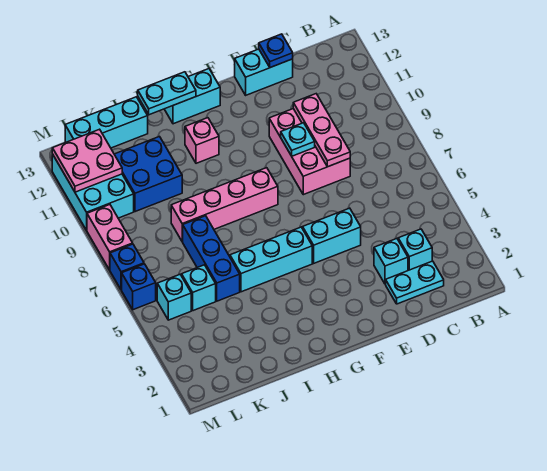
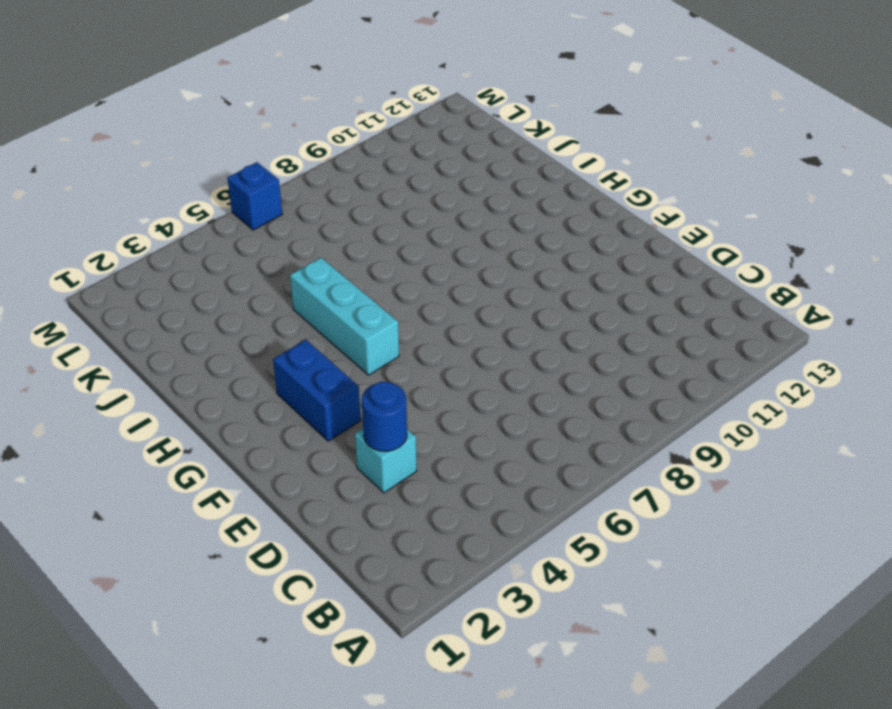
blue 1x1 round brick [362,382,407,451] -> none
blue 1x2 brick [273,340,361,441] -> none
none -> cyan 1x2 plate [386,261,444,304]
none -> cyan 1x1 brick [398,229,432,270]
none -> pink 2x3 brick [269,109,350,195]

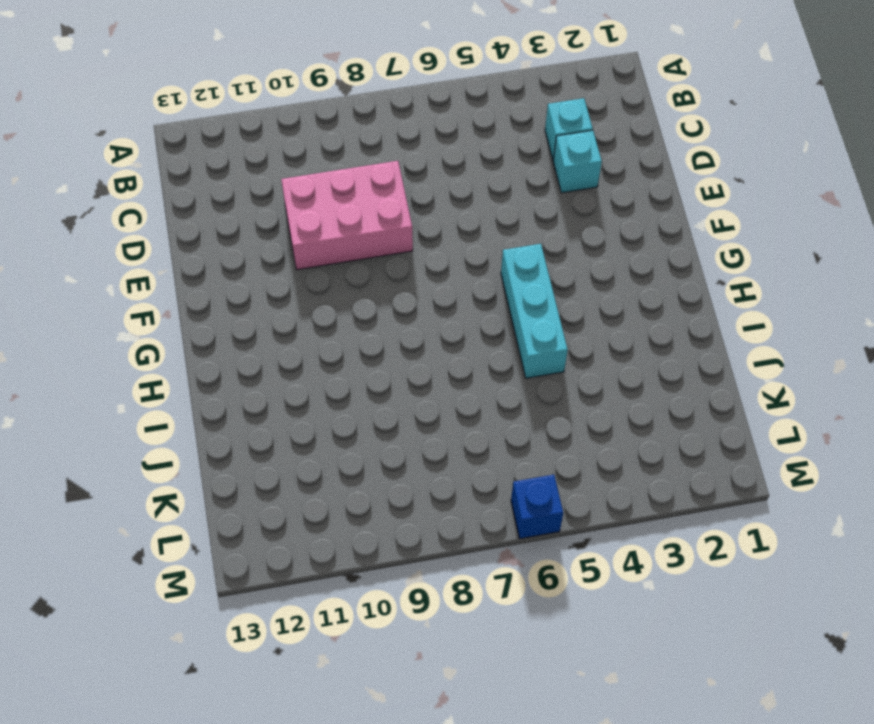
none -> cyan 1x2 plate [386,261,444,304]
none -> cyan 1x2 brick [235,49,293,95]
none -> cyan 1x2 brick [303,208,361,263]

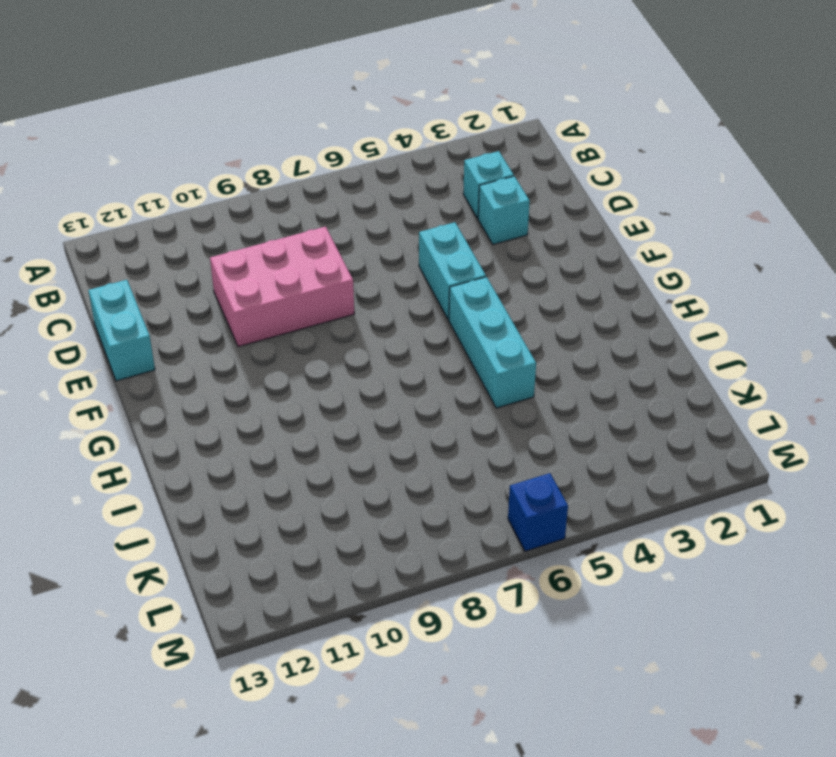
none -> cyan 1x2 plate [386,261,444,304]
none -> pink 1x4 brick [171,168,278,242]
none -> cyan 1x2 brick [165,69,220,124]

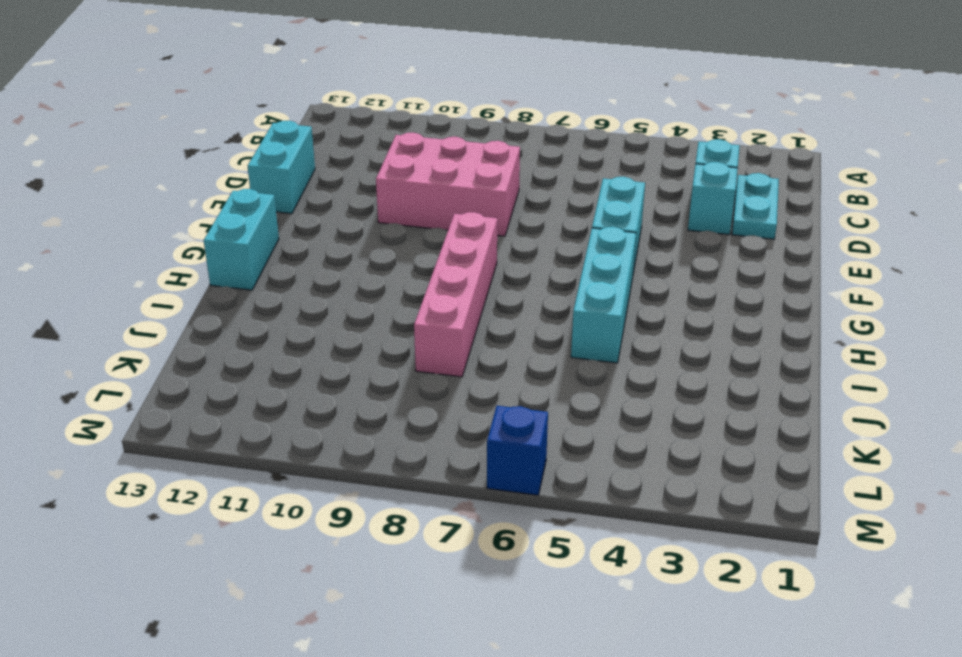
none -> pink 1x1 brick [185,118,219,163]
none -> blue 1x3 brick [183,216,240,301]
none -> blue 2x2 brick [114,137,182,212]

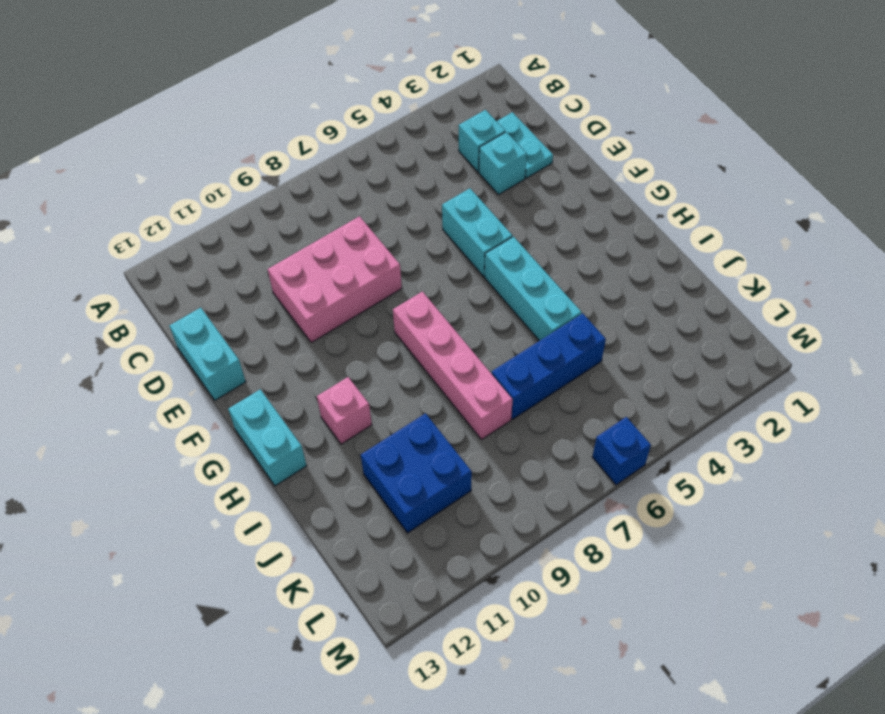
none -> cyan 1x3 brick [65,97,148,148]
none -> cyan 1x1 brick [182,265,216,311]
none -> cyan 1x1 brick [157,274,191,320]

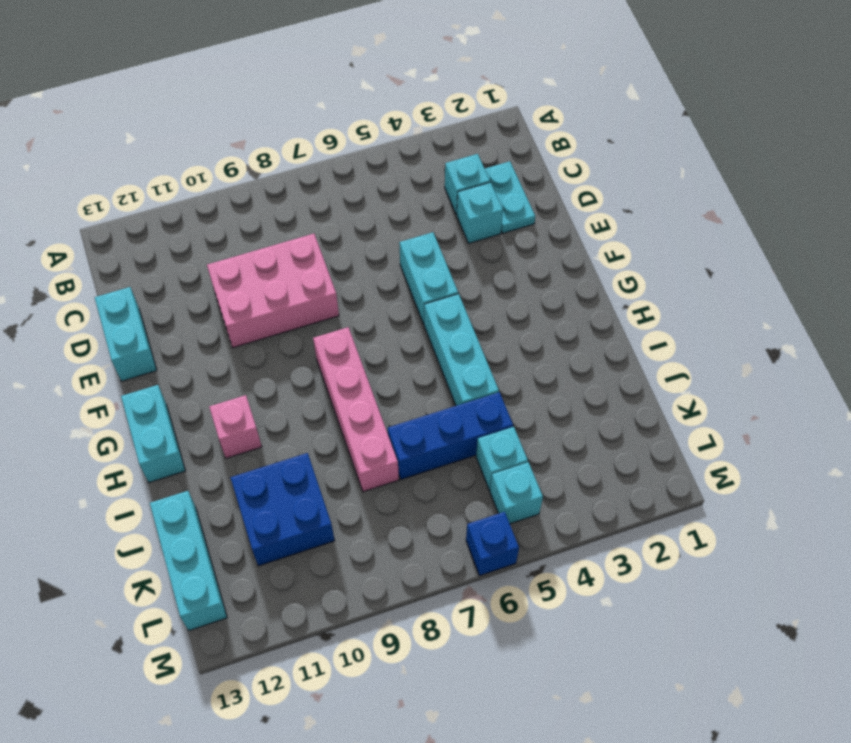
none -> cyan 2x3 brick [52,154,134,230]
none -> blue 1x1 brick [110,244,144,290]
none -> pink 1x2 brick [87,205,133,270]

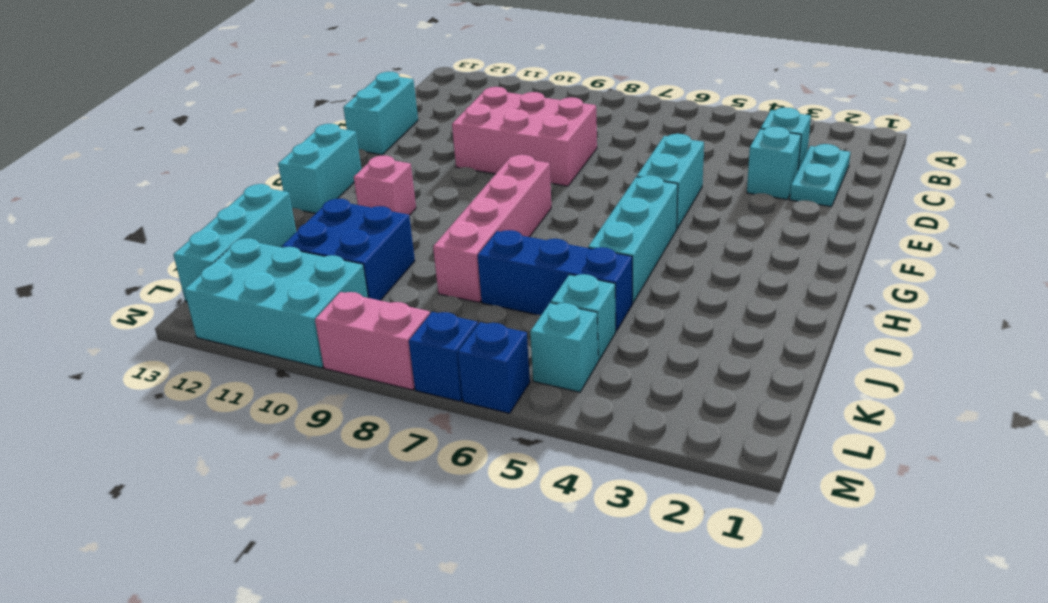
none -> pink 1x3 plate [293,94,350,167]
none -> blue 1x1 plate [259,34,293,68]
none -> cyan 1x1 plate [281,123,315,156]

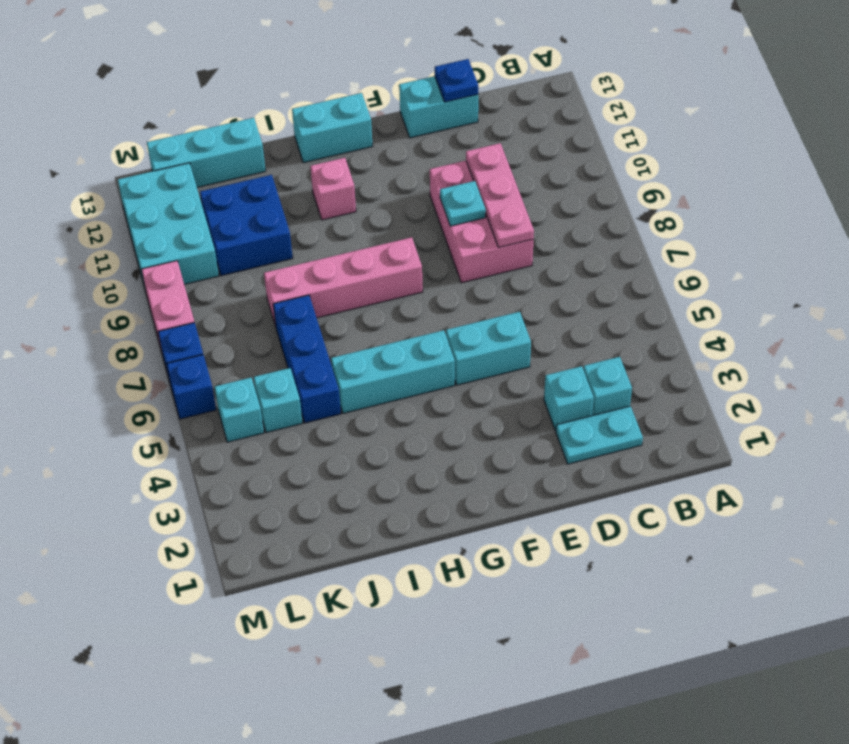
none -> cyan 1x2 plate [138,72,196,115]
none -> pink 2x2 plate [52,129,122,192]

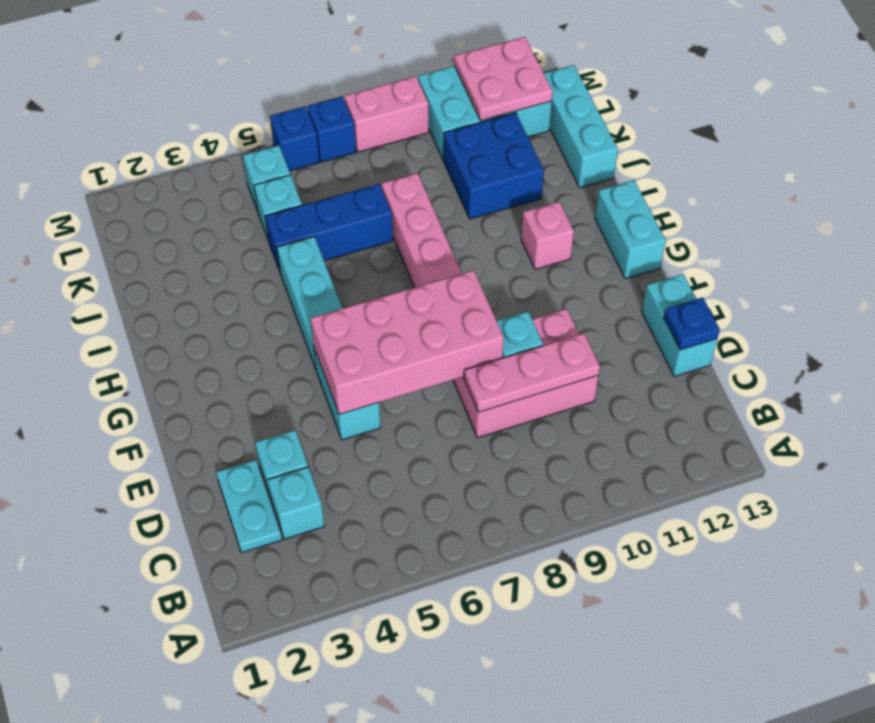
pink 2x4 brick [310,270,504,414] -> none
none -> cyan 1x2 plate [138,72,196,115]

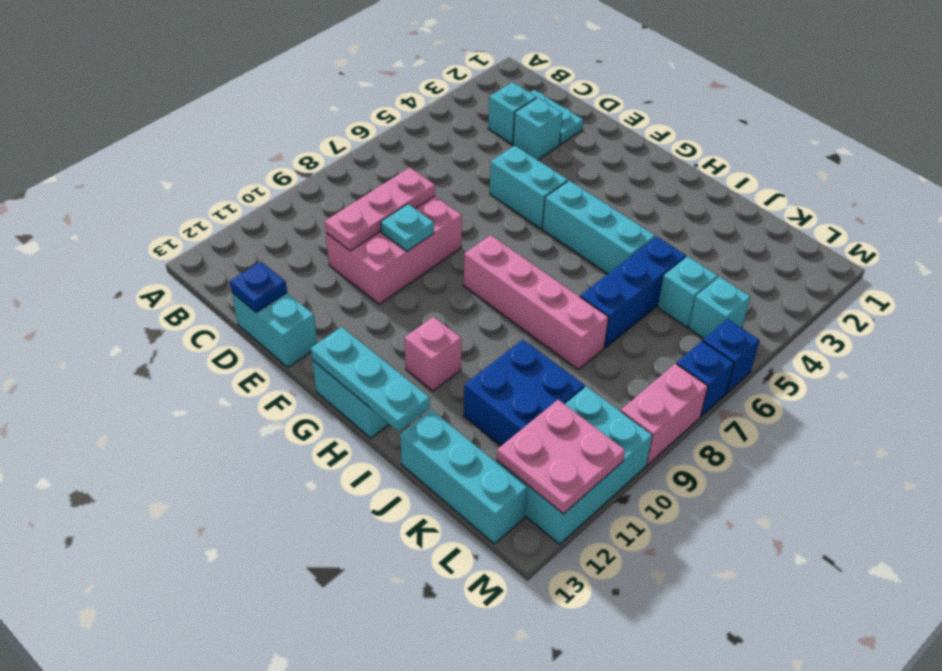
cyan 1x3 plate [311,327,430,431] -> cyan 1x2 plate [138,72,196,115]

